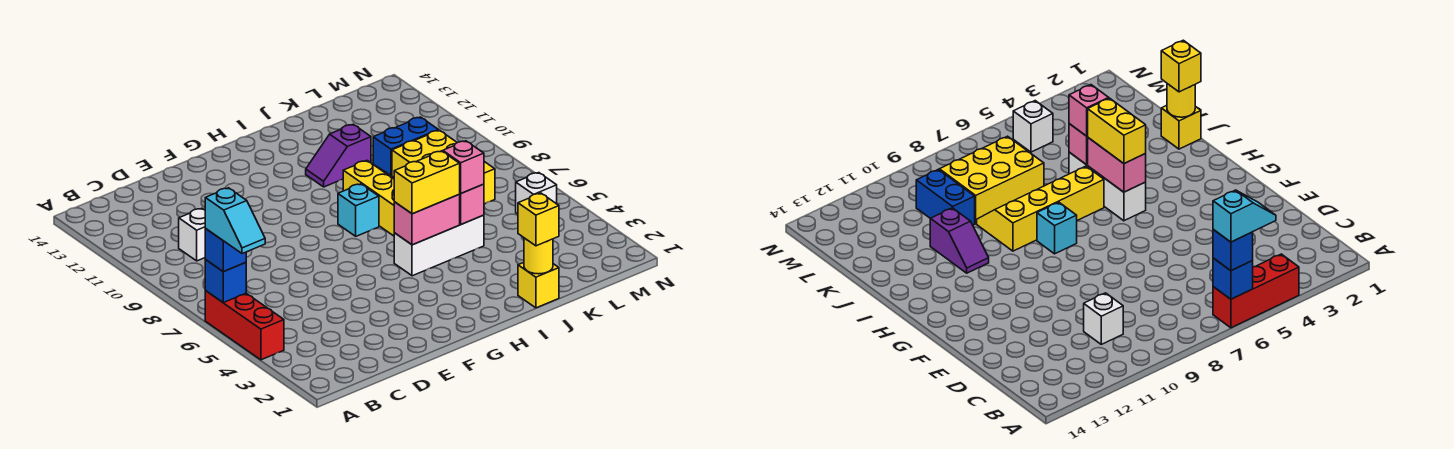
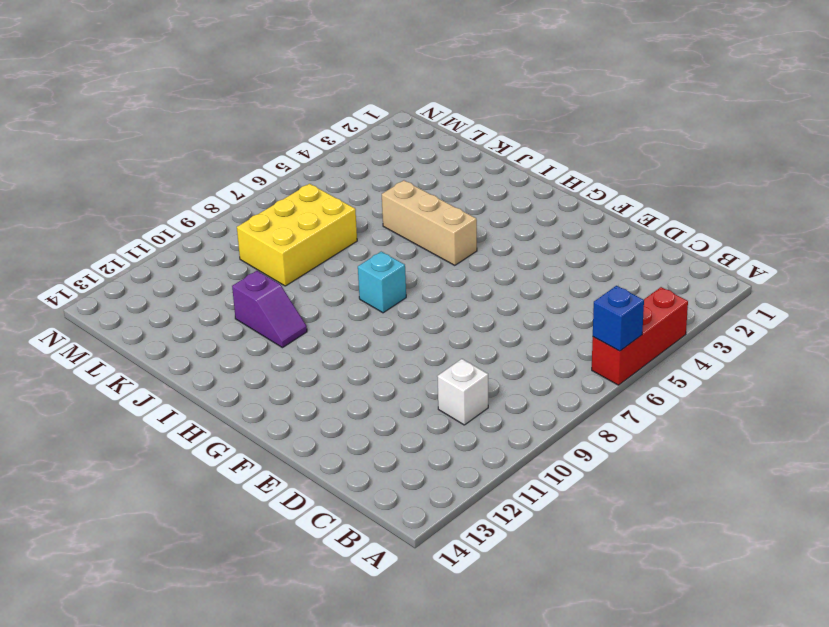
tan 1x3 brick [382,180,477,265] -> white 1x3 brick [394,215,484,276]
none -> yellow 2x4 slope [343,161,394,236]
none -> yellow 1x1 brick [518,263,559,308]
none -> blue 1x2 brick [373,117,438,176]

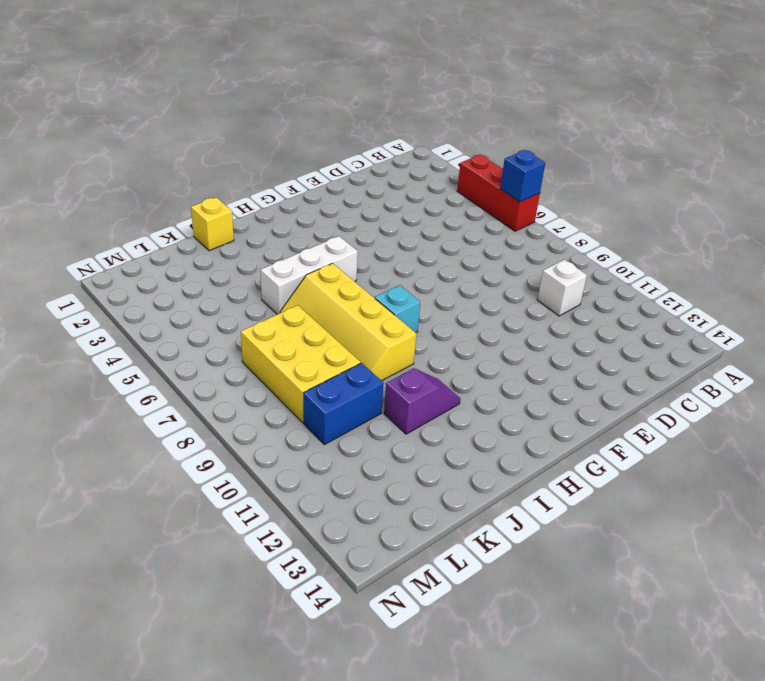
none -> white 1x1 brick [516,173,557,214]
none -> pink 1x2 brick [394,195,460,245]
none -> yellow 1x1 round brick [524,238,553,274]

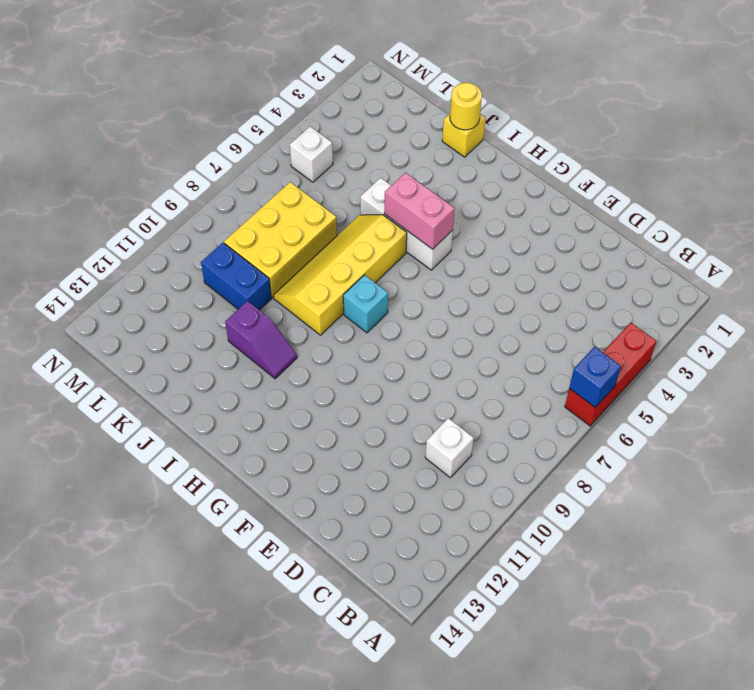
none -> pink 1x1 brick [459,184,484,224]
none -> blue 1x1 brick [205,229,246,272]
none -> yellow 1x2 brick [394,151,460,214]

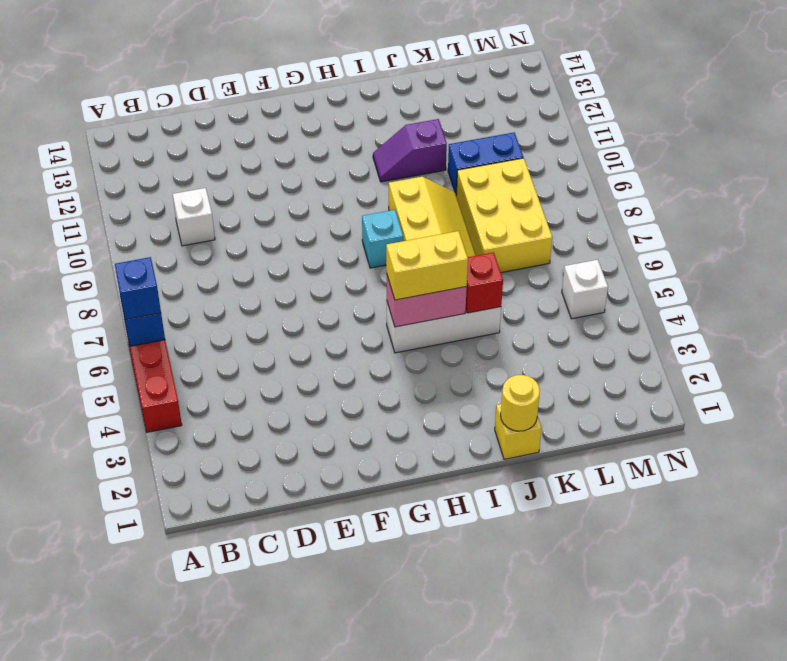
red 1x1 brick [466,252,503,313] -> pink 1x1 brick [459,184,484,224]
none -> yellow 1x1 brick [518,193,559,246]
none -> pink 1x1 brick [443,141,484,193]
none -> cyan 1x2 slope [205,188,265,254]

